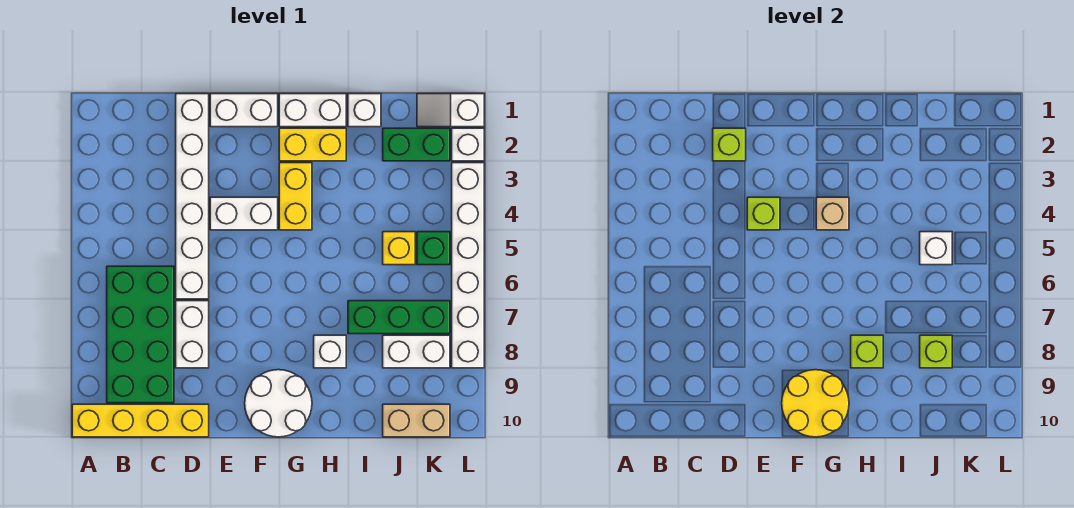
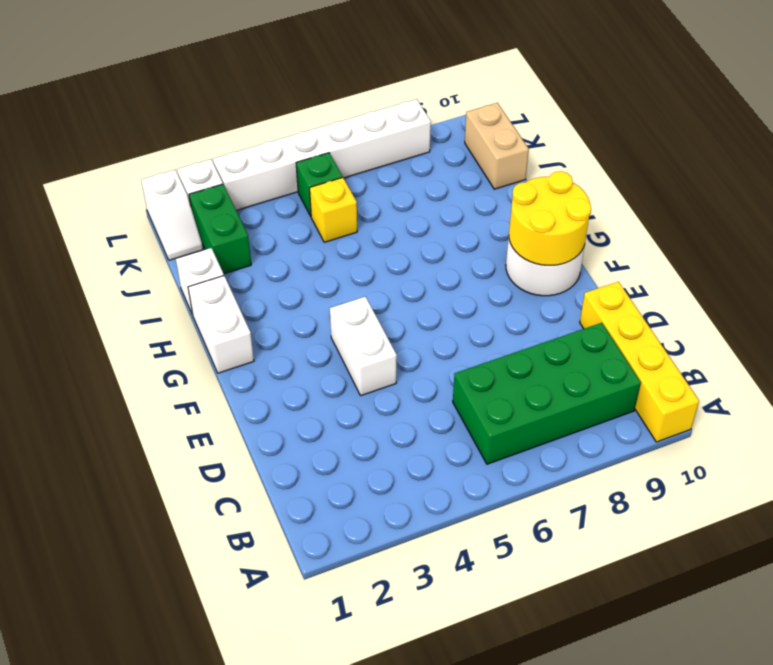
none -> white 1x6 brick [176,94,209,299]
none -> white 1x2 brick [176,301,209,368]
none -> white 1x2 brick [210,94,278,127]

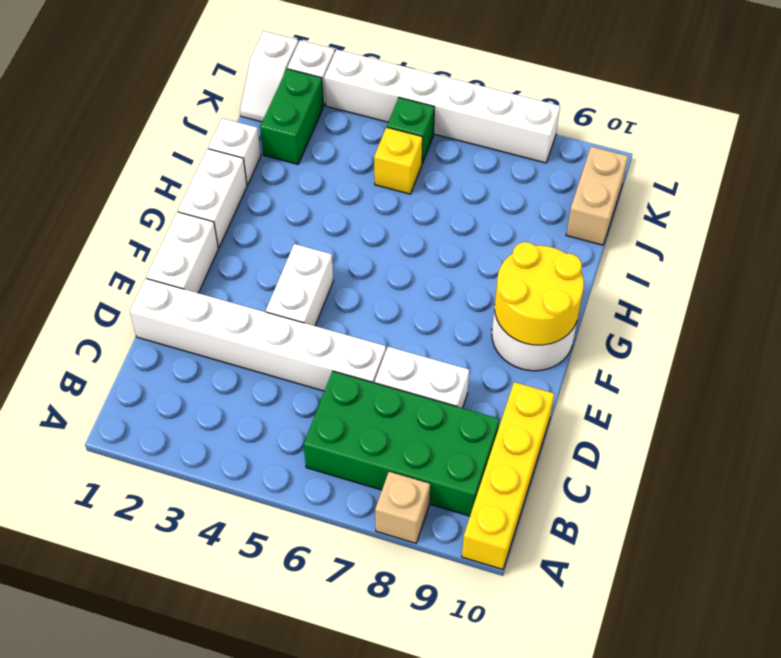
tan 1x1 brick [375,472,430,543] -> tan 1x1 brick moved to [816,197,849,230]
none -> yellow 1x2 brick [279,128,346,161]
none -> yellow 1x2 brick [279,163,312,230]
none -> white 1x1 brick [314,335,346,368]

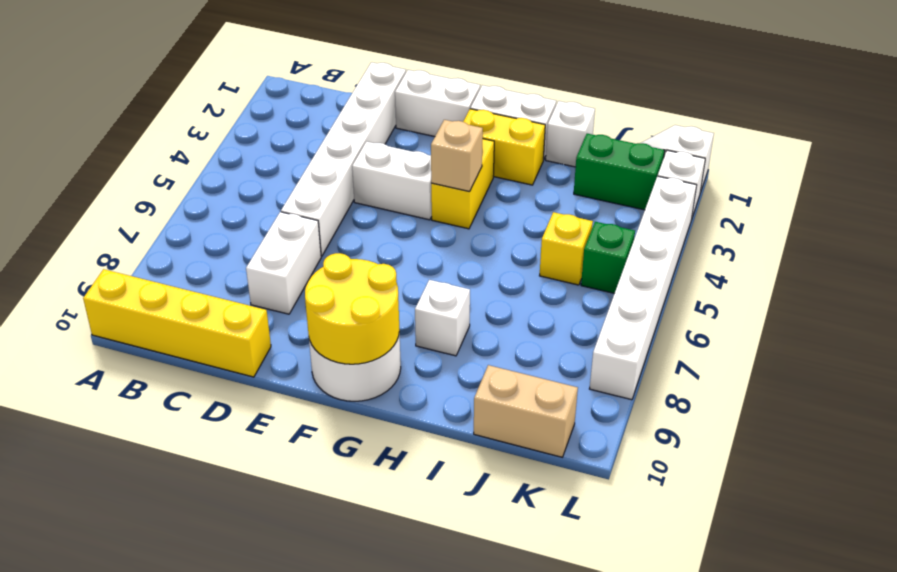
none -> green 2x4 brick [107,266,174,403]
none -> green 1x3 brick [348,301,450,334]
none -> white 1x2 brick [383,335,450,368]

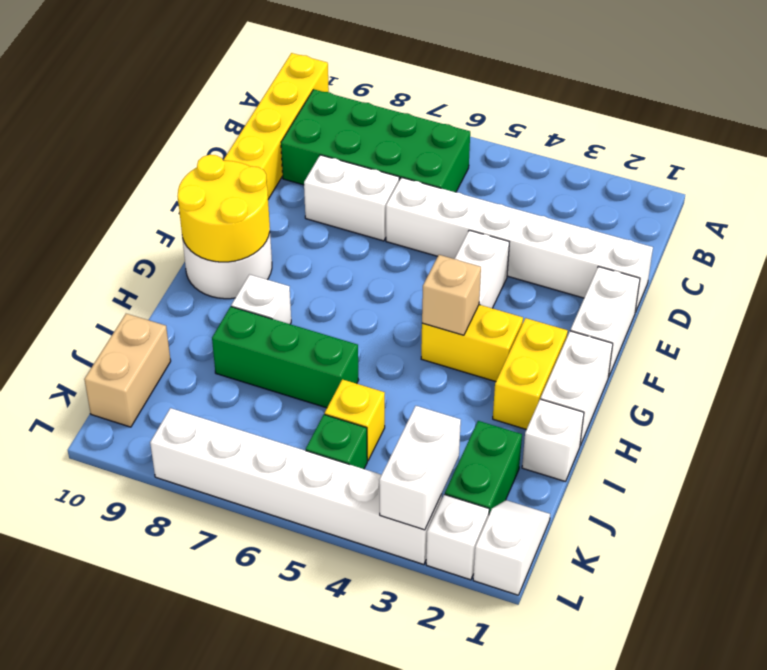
green 1x3 brick [212,306,358,408] -> green 1x3 brick turned to [348,301,450,334]
white 1x2 brick [379,406,461,530] -> white 1x2 brick moved to [383,335,450,368]
none -> lime 1x1 brick [713,128,746,161]
none -> lime 1x1 brick [747,197,780,230]
none -> lime 1x1 brick [851,335,883,368]

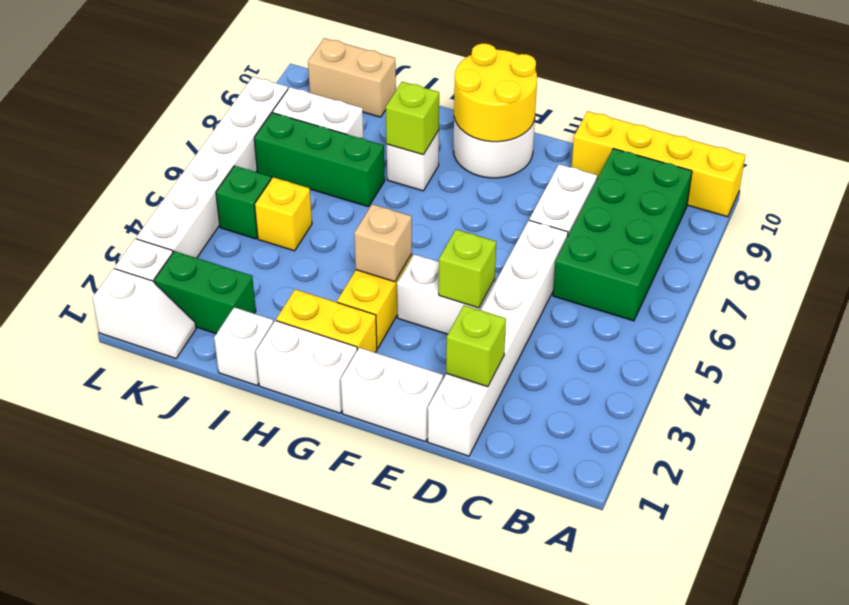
none -> white 1x1 brick [920,232,952,265]
none -> lime 1x1 brick [920,335,952,368]

